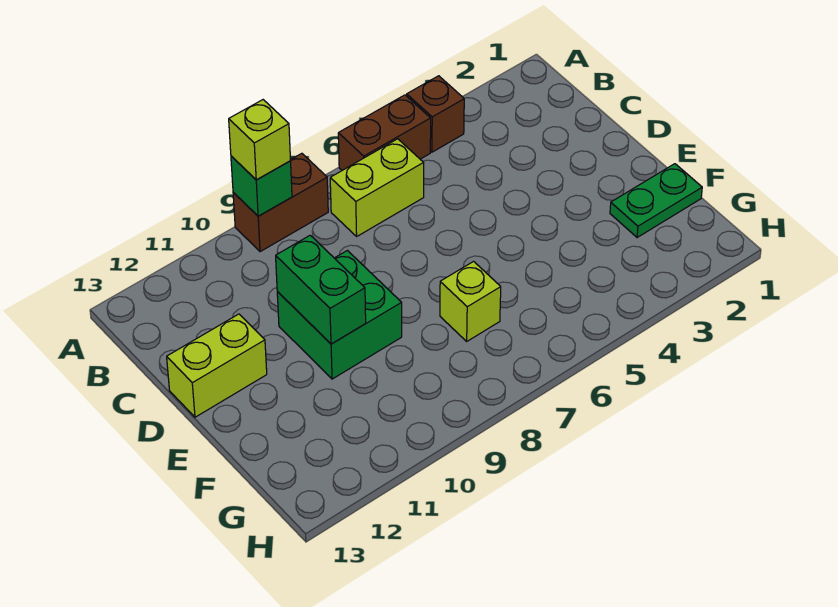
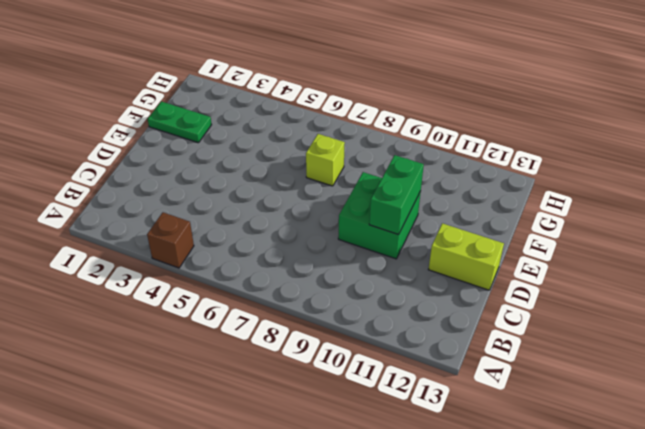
none -> brown 1x2 brick [338,95,431,170]
none -> brown 1x2 brick [233,153,328,252]

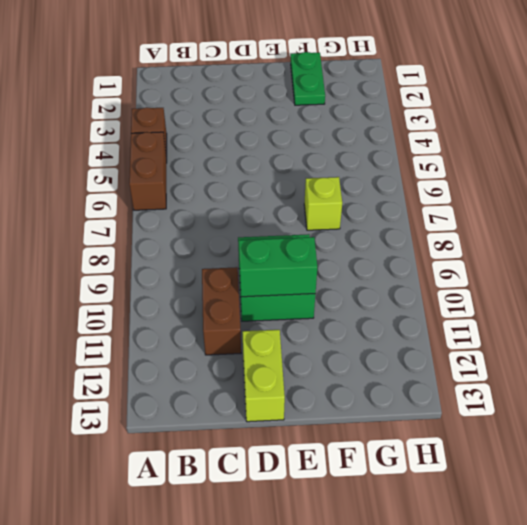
brown 1x2 brick [202,267,241,355] -> brown 1x2 brick moved to [233,153,328,252]
none -> lime 1x2 brick [330,139,424,236]
none -> green 1x1 brick [231,156,292,216]

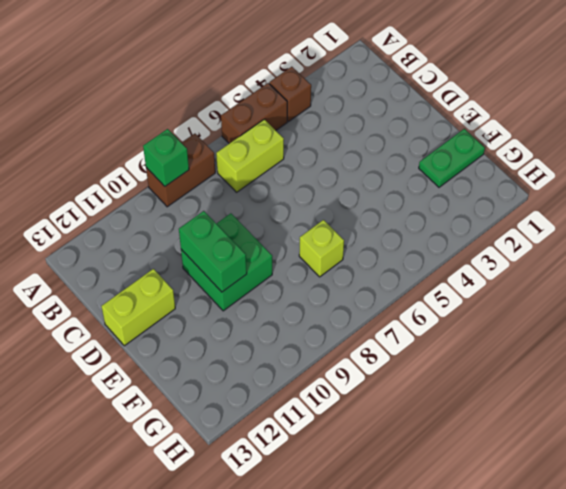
none -> lime 1x1 brick [229,100,291,180]

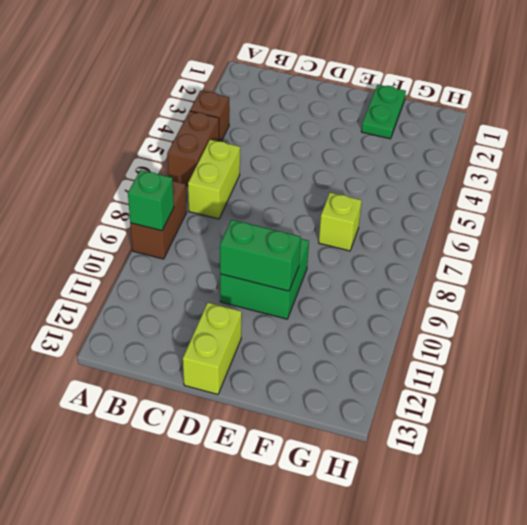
none -> lime 1x1 brick [229,100,291,180]

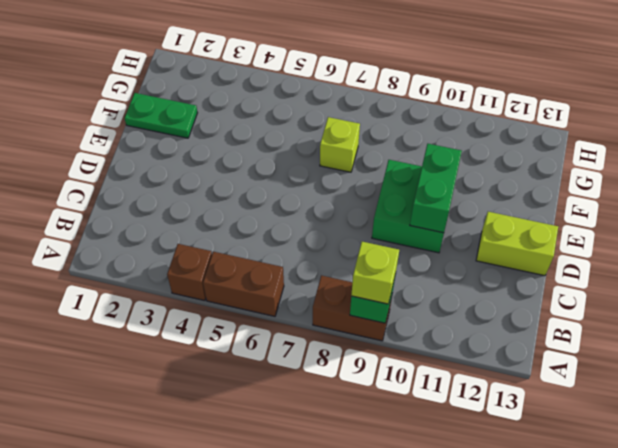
none -> lime 1x2 brick [330,139,424,236]

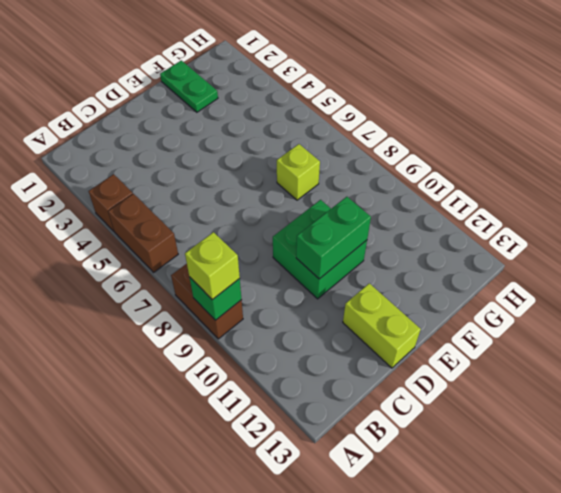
none -> lime 1x2 brick [330,139,424,236]

